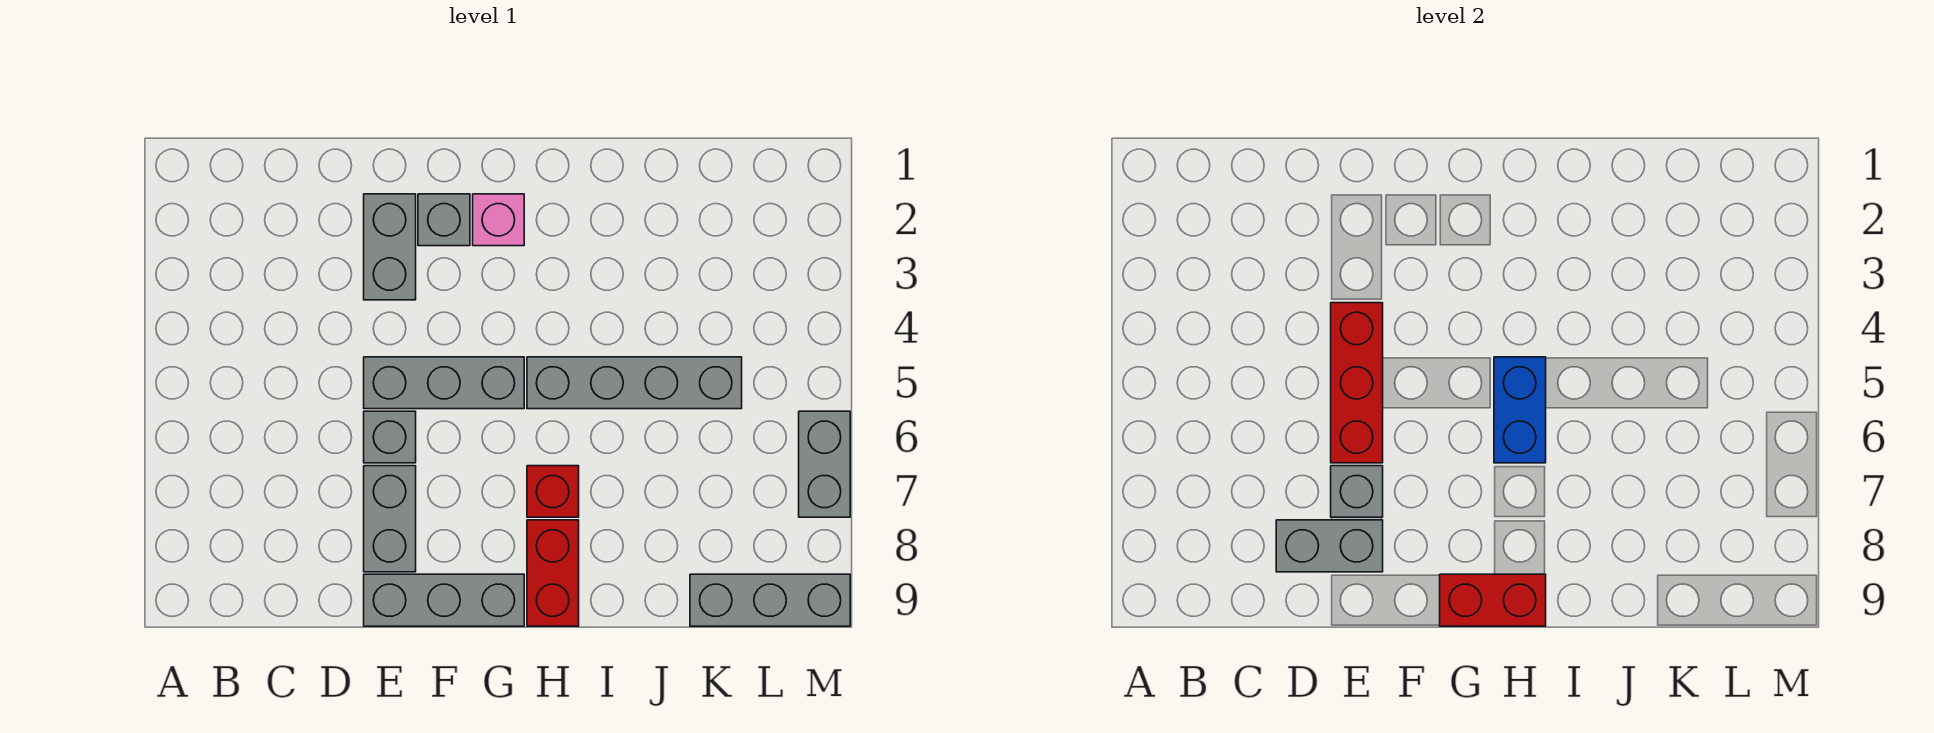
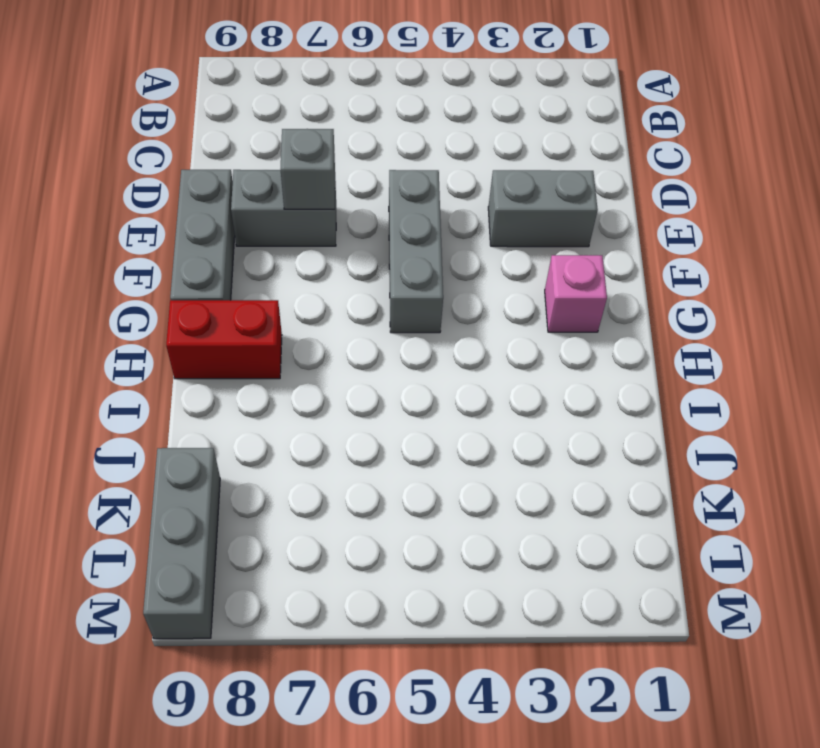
none -> grey 1x1 brick [364,411,416,463]
none -> grey 1x1 brick [418,194,470,246]
none -> grey 1x4 brick [527,357,742,409]

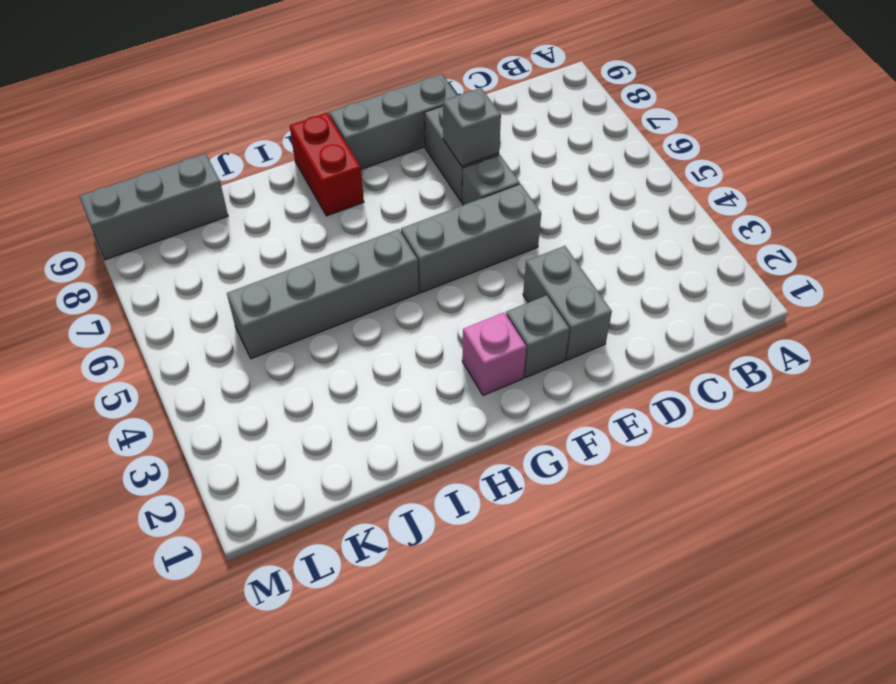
none -> red 1x1 brick [527,466,579,517]
none -> grey 1x2 brick [799,411,850,517]
none -> grey 1x2 brick [1276,520,1383,572]

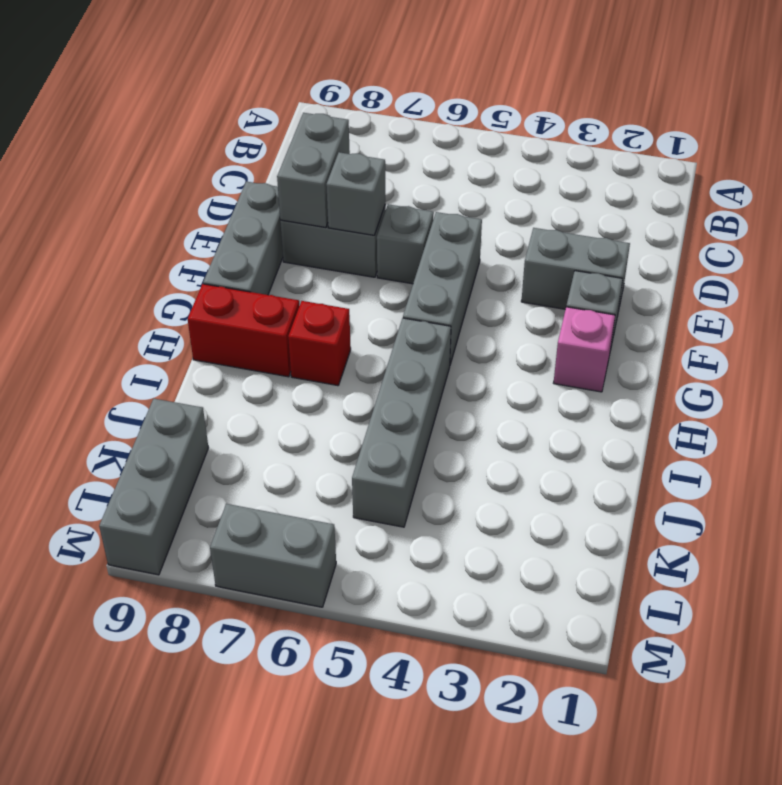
none -> red 1x3 brick [1331,303,1383,463]
none -> red 1x2 brick [1440,574,1546,626]
none -> blue 1x2 brick [1494,357,1546,463]

